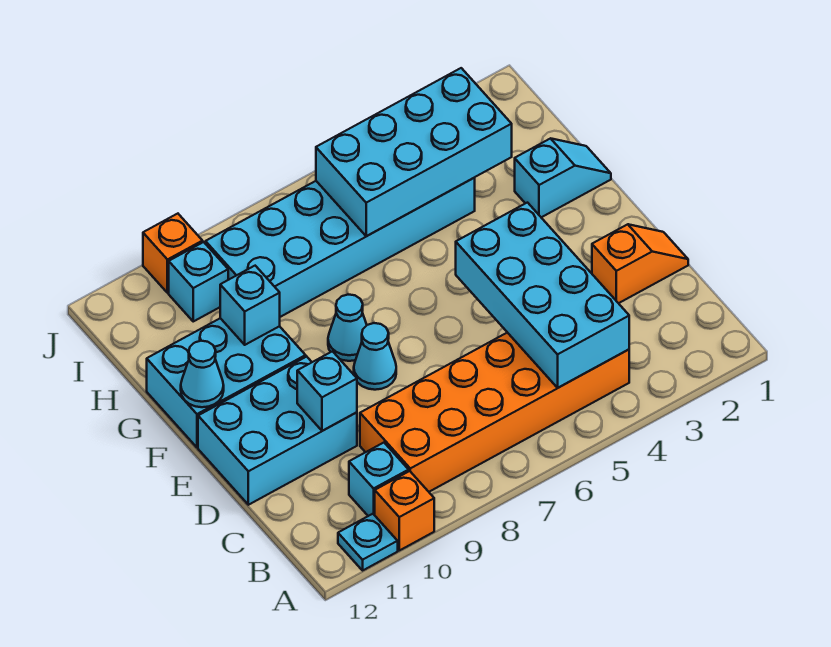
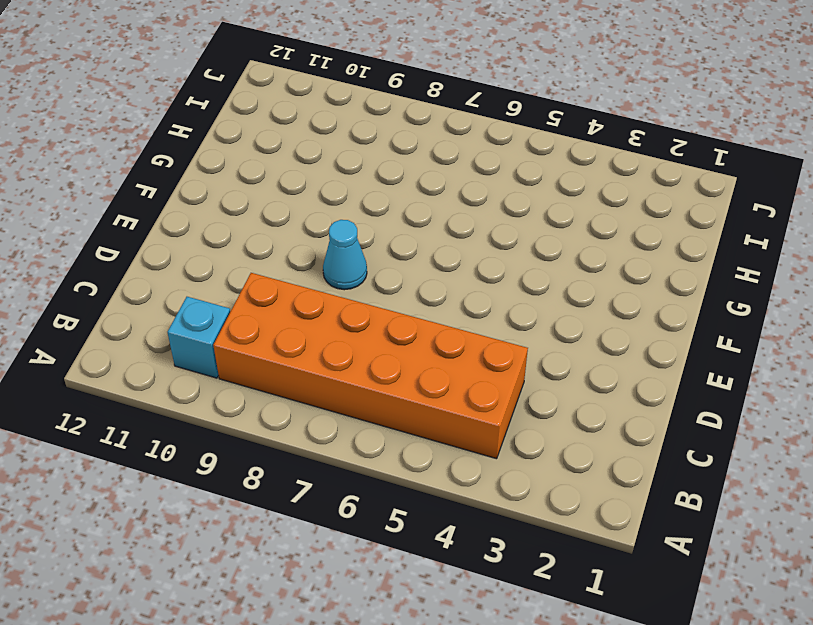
none -> orange 1x1 brick [375,471,434,550]
none -> cyan 1x1 plate [338,514,398,570]
none -> orange 1x2 slope [592,224,688,303]

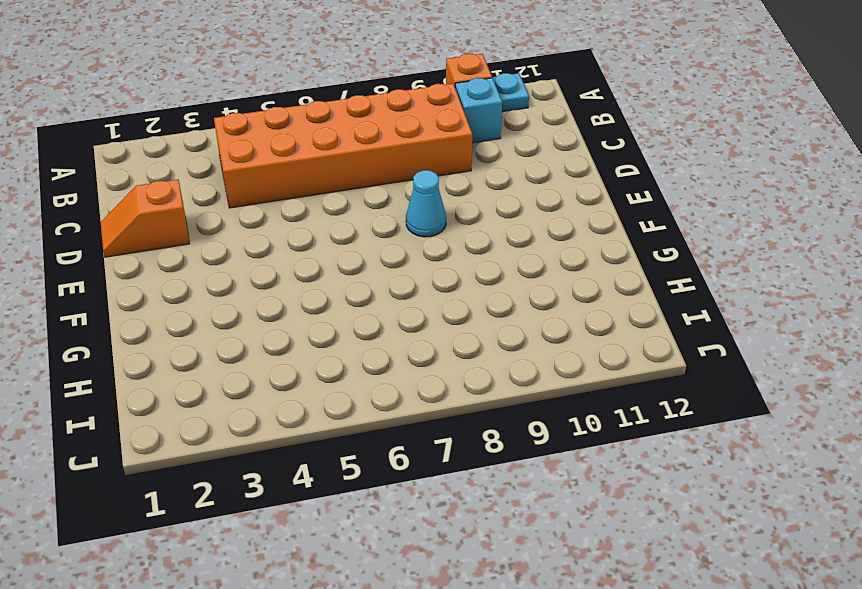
none -> cyan 2x3 brick [198,357,357,505]
none -> cyan 1x1 cone [328,294,367,361]
none -> cyan 2x3 brick [147,318,306,447]

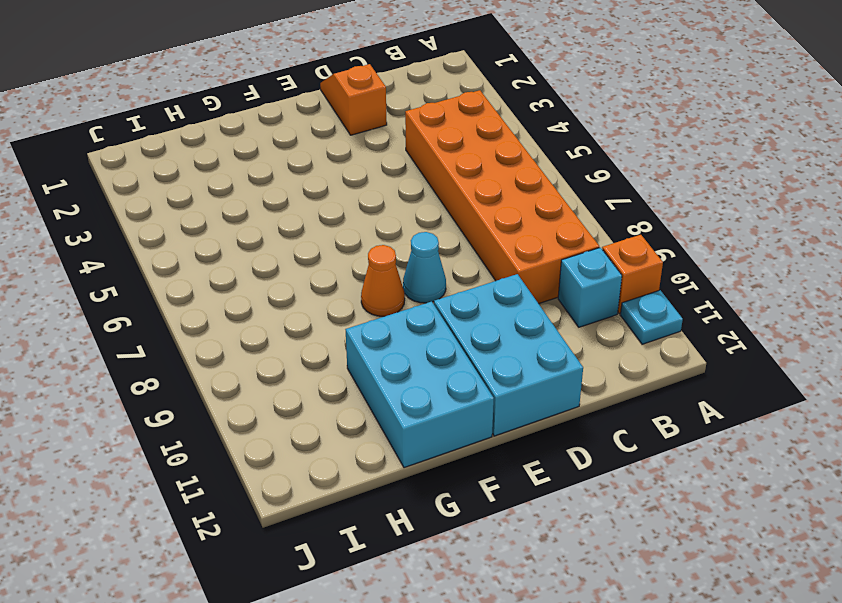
orange 1x1 cone [361,245,405,316] -> cyan 1x1 cone [328,294,367,361]
none -> cyan 1x2 slope [515,138,611,217]
none -> cyan 2x6 brick [206,178,475,317]
none -> cyan 1x1 brick [169,242,228,321]

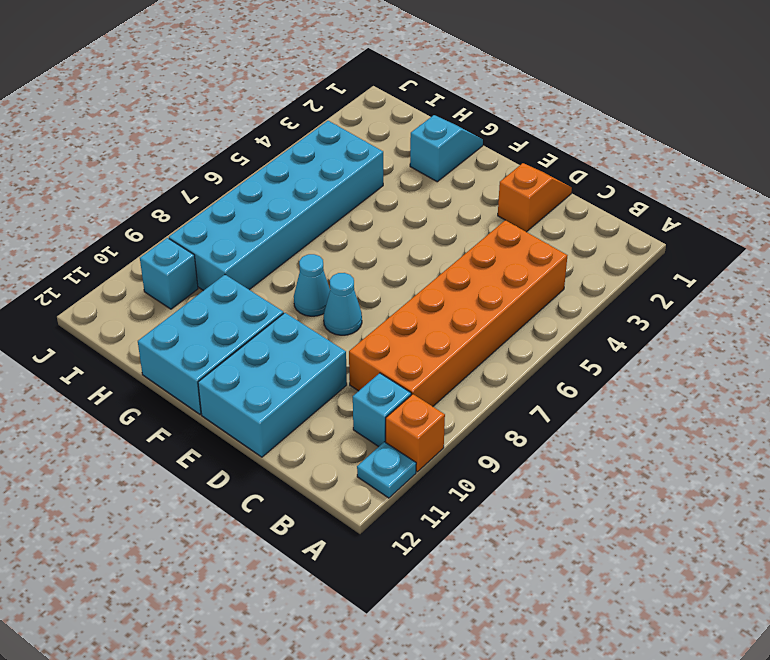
none -> orange 1x1 brick [143,214,203,293]
none -> cyan 2x4 brick [456,203,629,388]
none -> cyan 1x1 brick [297,351,357,431]

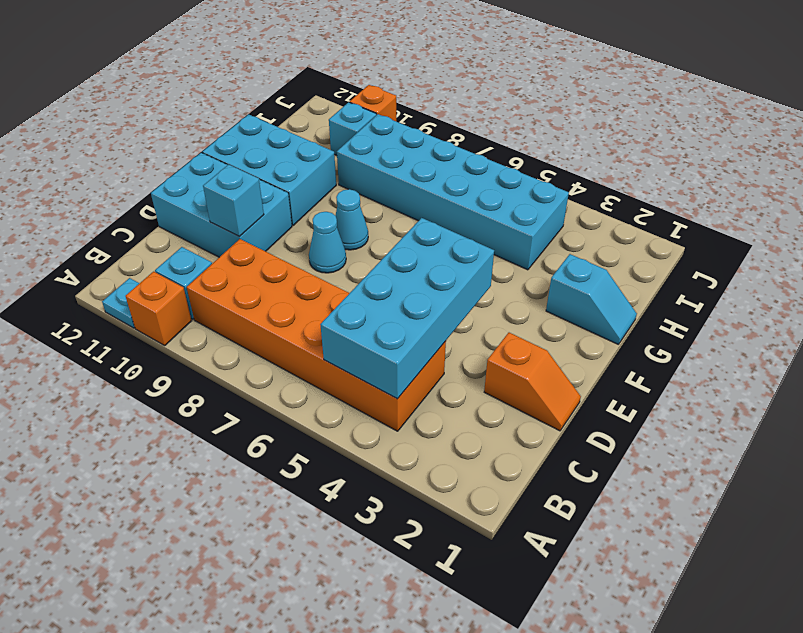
none -> cyan 1x1 cone [181,341,224,407]
none -> cyan 1x1 brick [220,266,280,345]
none -> cyan 2x4 brick [316,68,512,236]

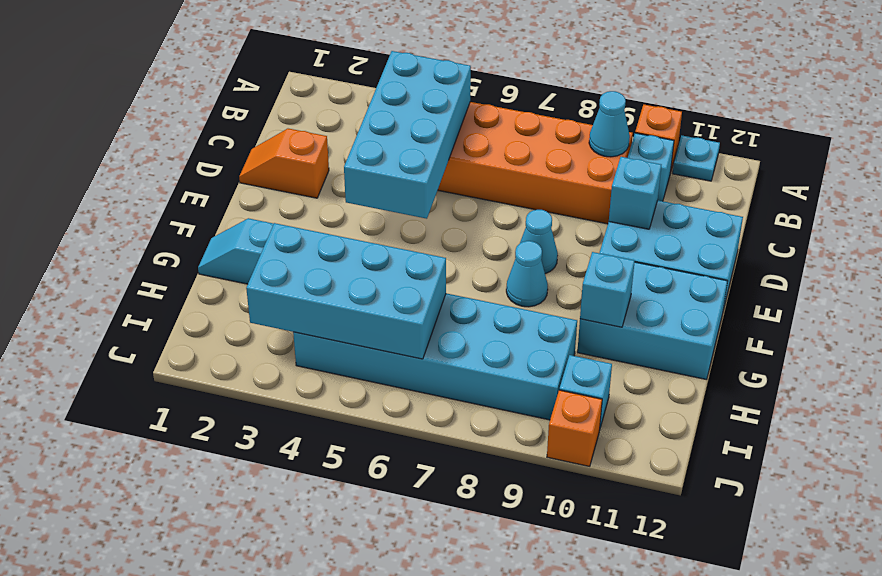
cyan 1x1 cone [589,91,630,157] -> cyan 1x1 cone moved to [181,341,224,407]

